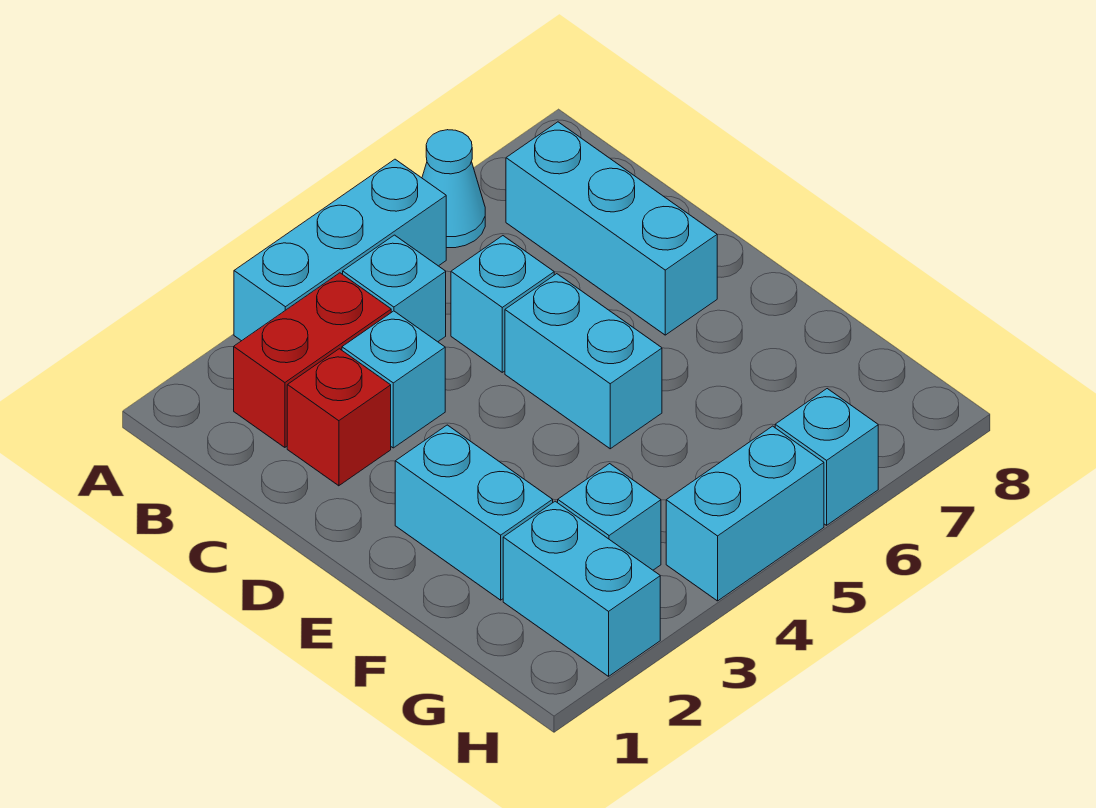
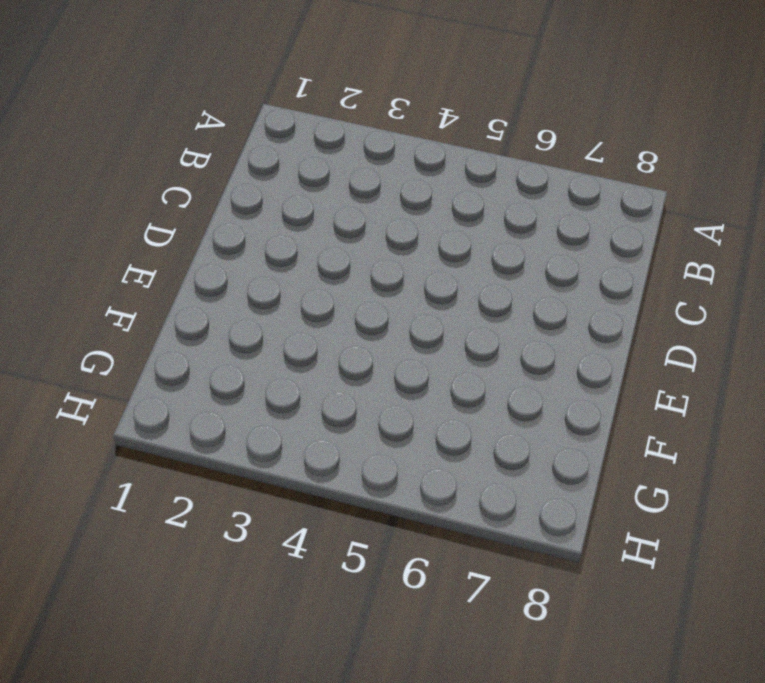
none -> cyan 1x3 brick [234,159,446,341]
none -> cyan 1x1 cone [422,130,485,248]
none -> red 1x2 brick [234,273,391,447]

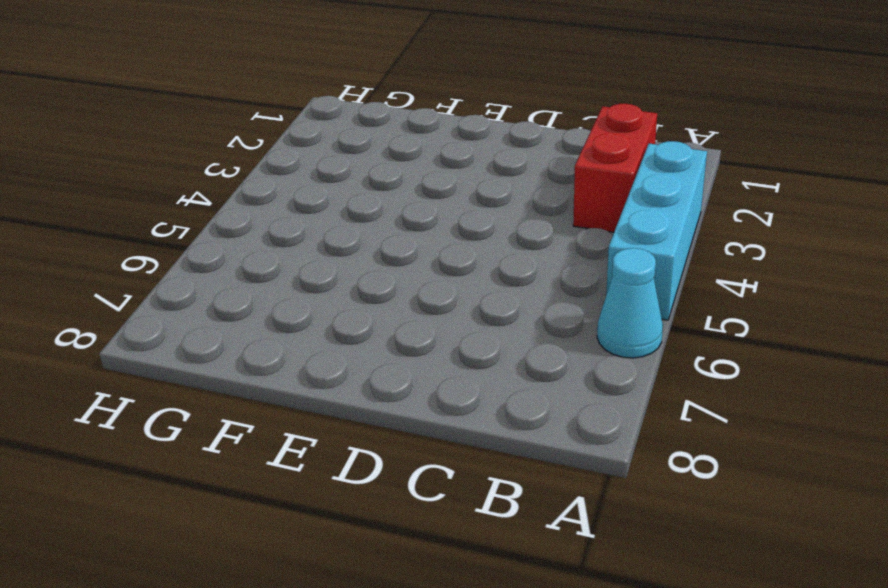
none -> cyan 1x1 brick [343,235,446,342]
none -> cyan 1x3 brick [506,122,717,335]
none -> red 1x1 brick [287,349,391,486]

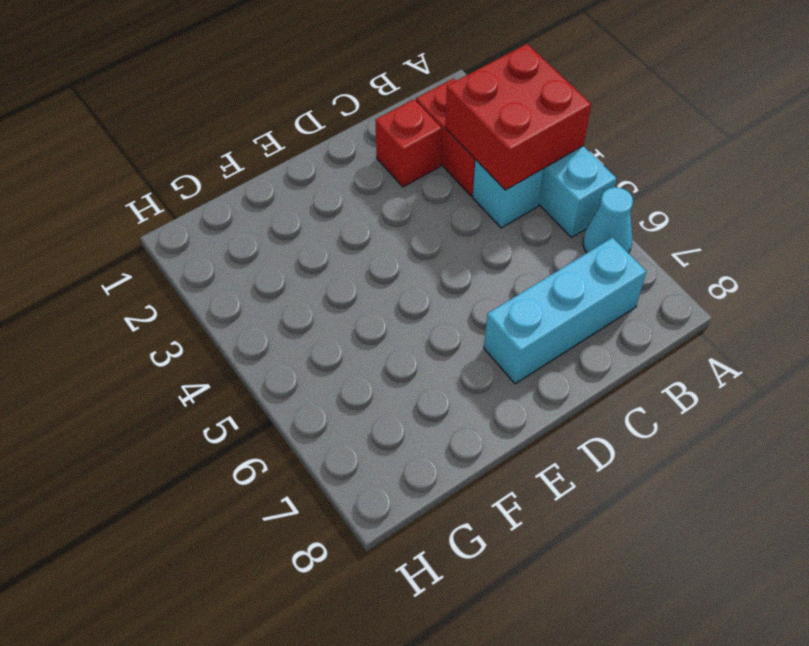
red 2x2 brick [445,44,591,190] -> none
none -> cyan 1x1 brick [342,311,445,448]
none -> cyan 1x1 brick [451,236,554,372]
none -> cyan 1x2 brick [505,274,662,449]

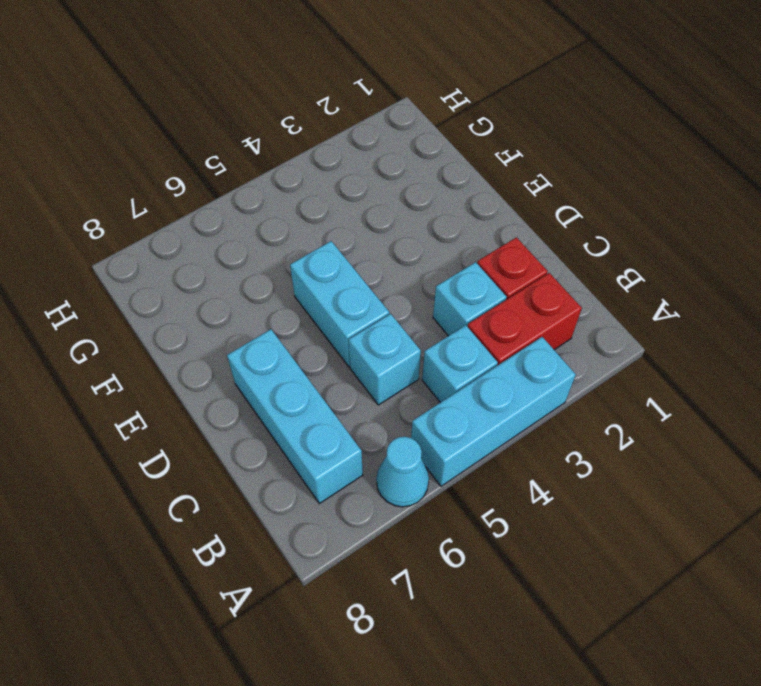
none -> cyan 1x2 brick [395,425,553,600]
none -> cyan 1x2 brick [503,501,660,676]
none -> cyan 1x1 brick [558,464,661,570]

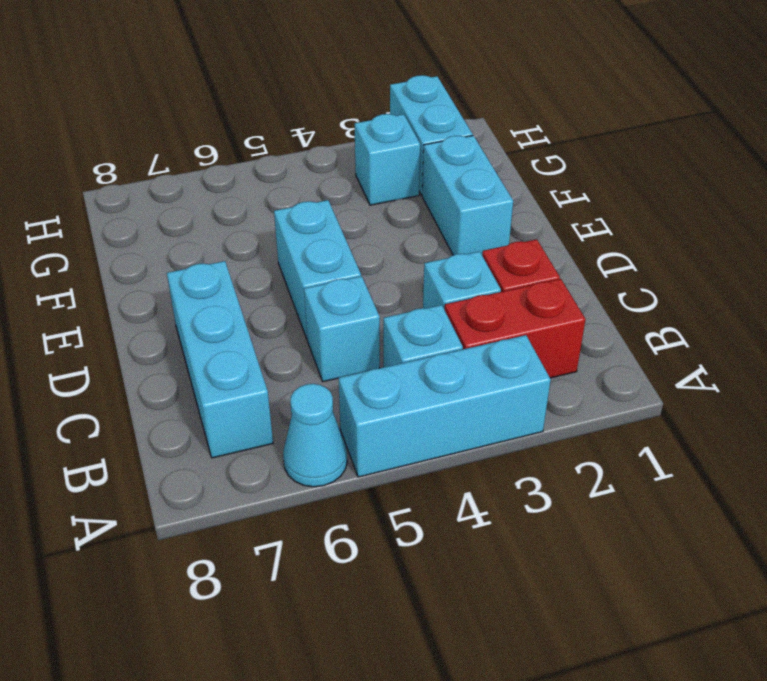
none -> cyan 1x2 brick [666,426,824,601]
none -> cyan 1x1 brick [775,389,878,525]

